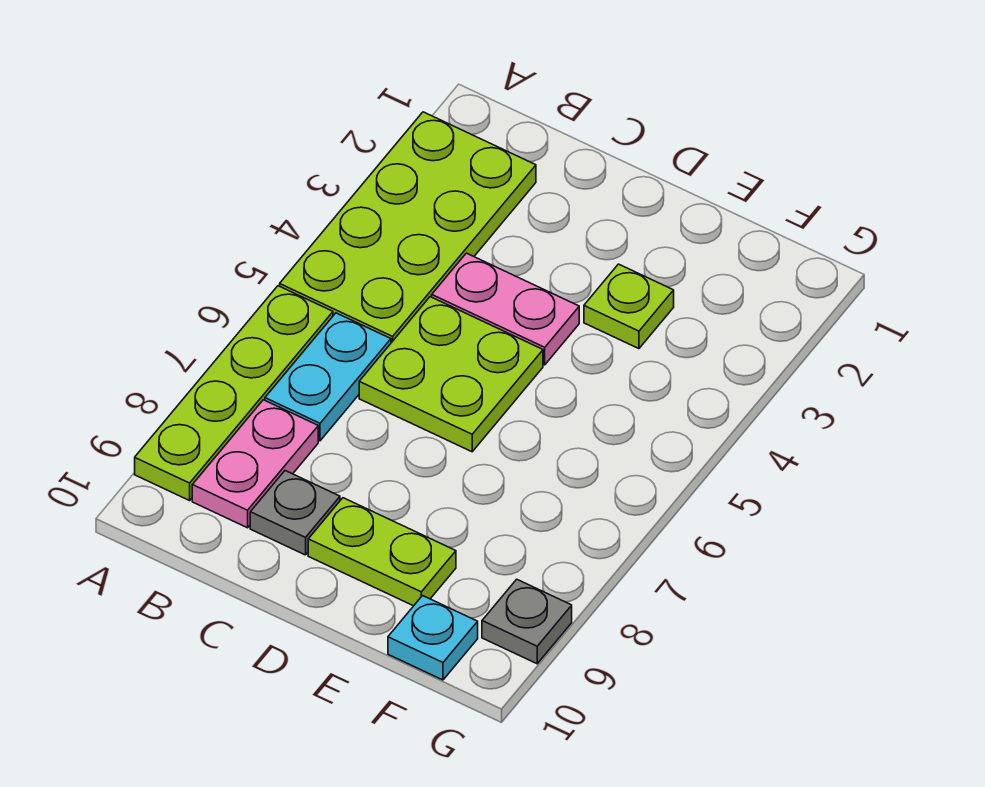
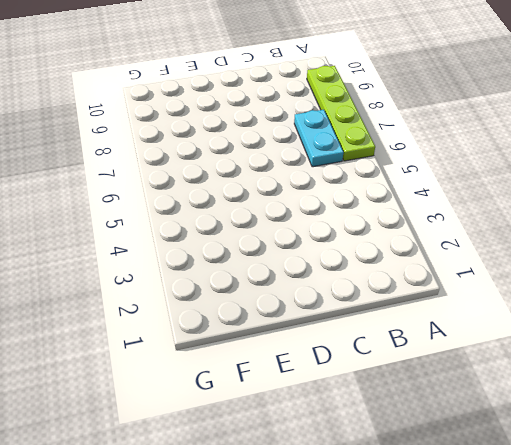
none -> lime 2x4 plate [280,112,536,343]
none -> pink 1x2 plate [192,400,318,528]

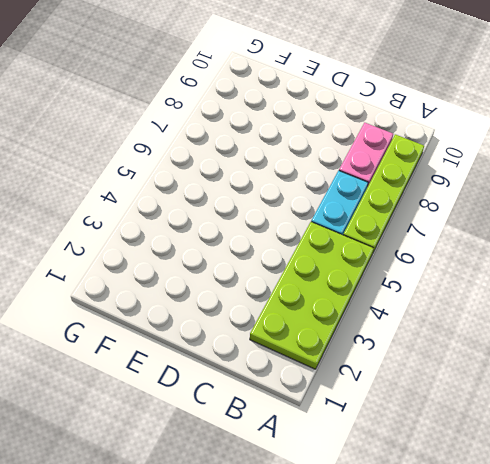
none -> pink 1x2 plate [432,253,579,365]
none -> lime 2x2 plate [359,297,543,452]

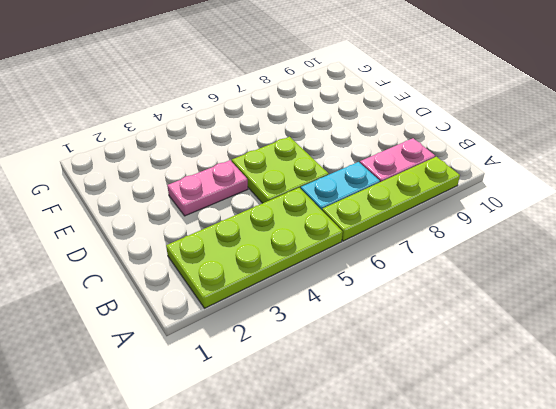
pink 1x2 plate [167,160,248,216] -> pink 1x2 plate turned to [432,253,579,365]
none -> grey 1x1 plate [250,471,340,555]
none -> lime 1x2 plate [308,498,456,606]

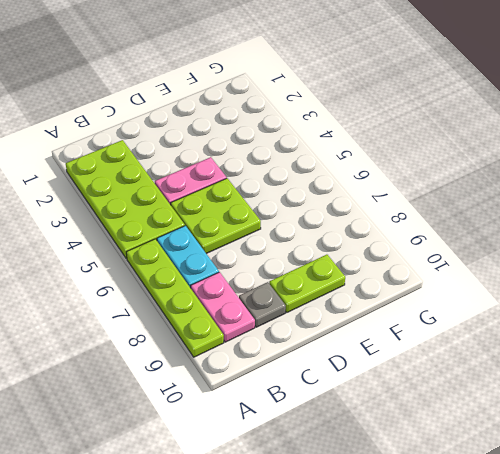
none -> lime 1x1 plate [584,264,674,349]
none -> cyan 1x1 plate [388,596,478,680]

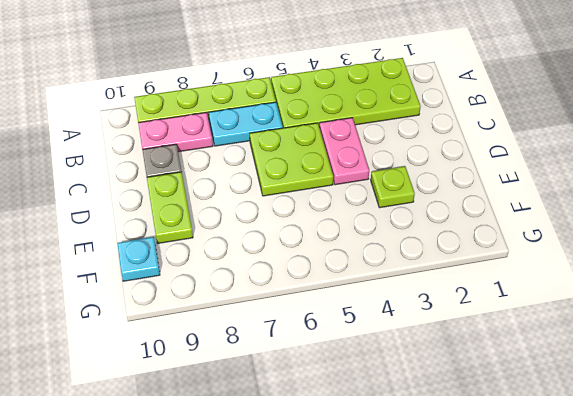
none -> grey 1x1 plate [482,579,572,664]

